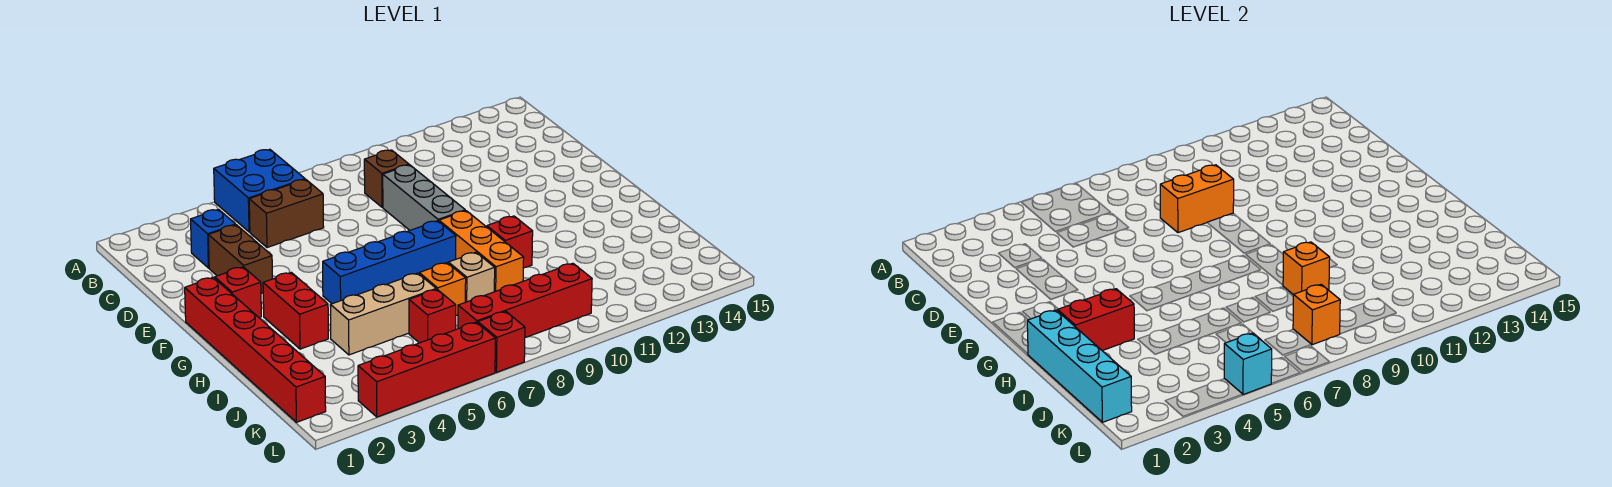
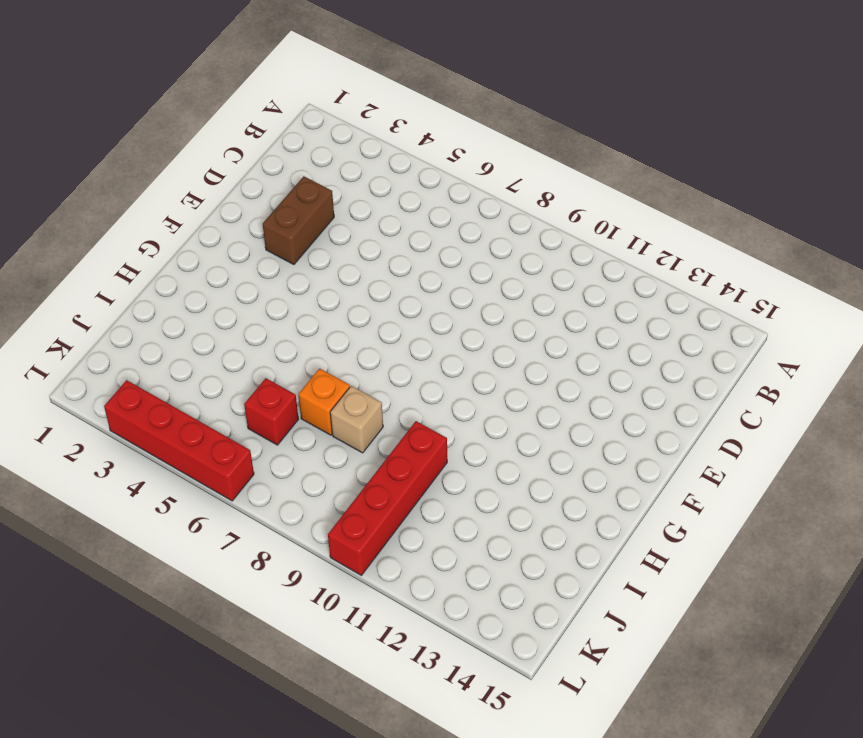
red 1x4 brick [328,421,447,575] -> red 1x4 brick turned to [458,263,592,337]
none -> blue 2x2 brick [214,149,305,232]
none -> blue 1x1 brick [191,209,236,268]
none -> brown 1x2 brick [249,179,324,248]

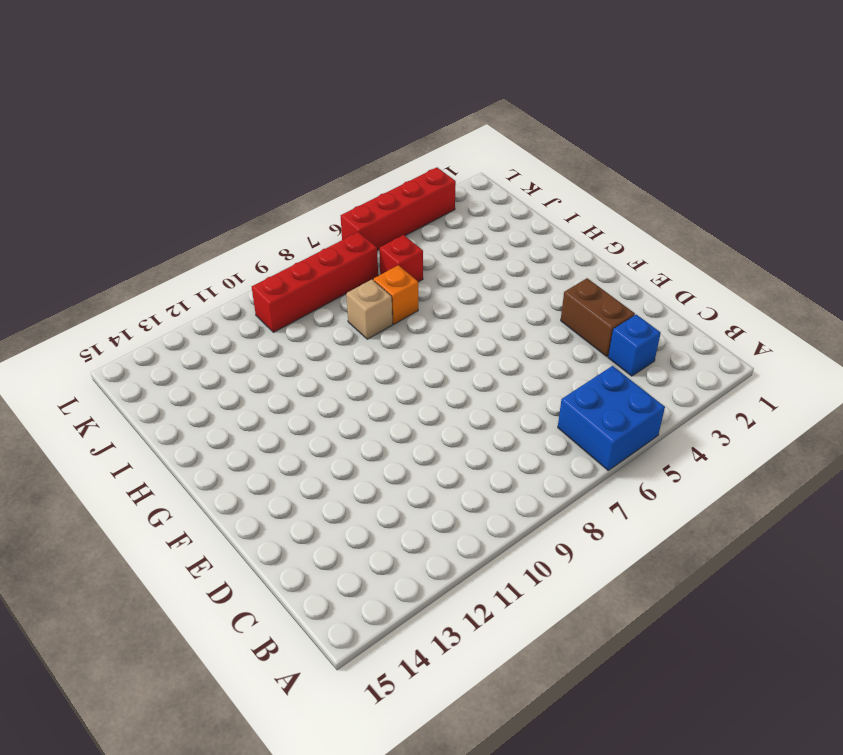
none -> brown 1x2 brick [249,179,324,248]
none -> brown 1x1 brick [364,150,409,207]
none -> grey 1x3 brick [383,165,465,230]

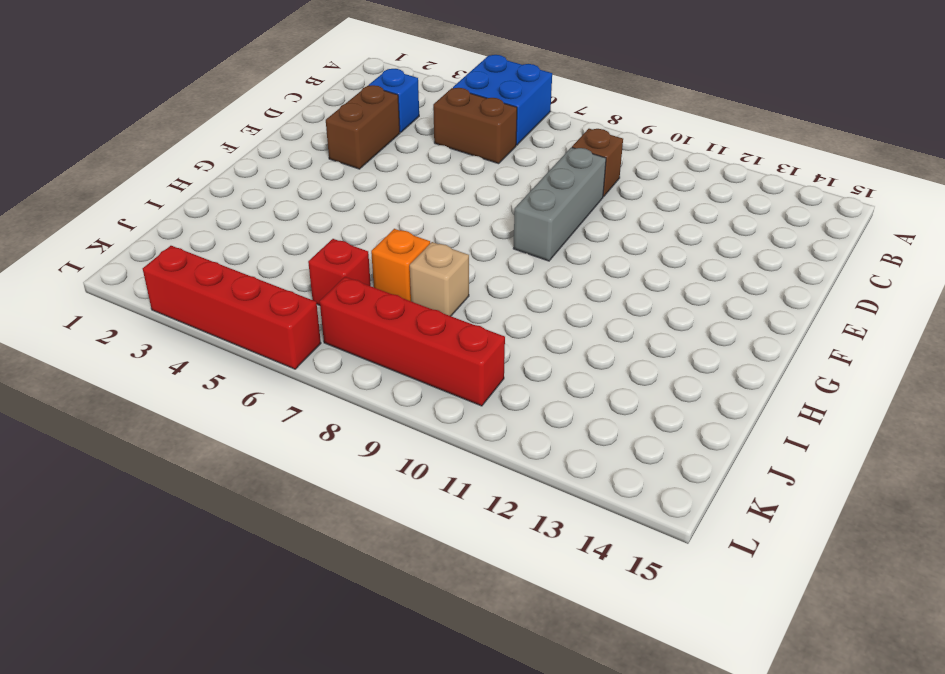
none -> red 1x6 brick [185,277,326,422]
none -> red 1x1 brick [215,267,261,318]
none -> red 1x2 brick [263,272,328,349]

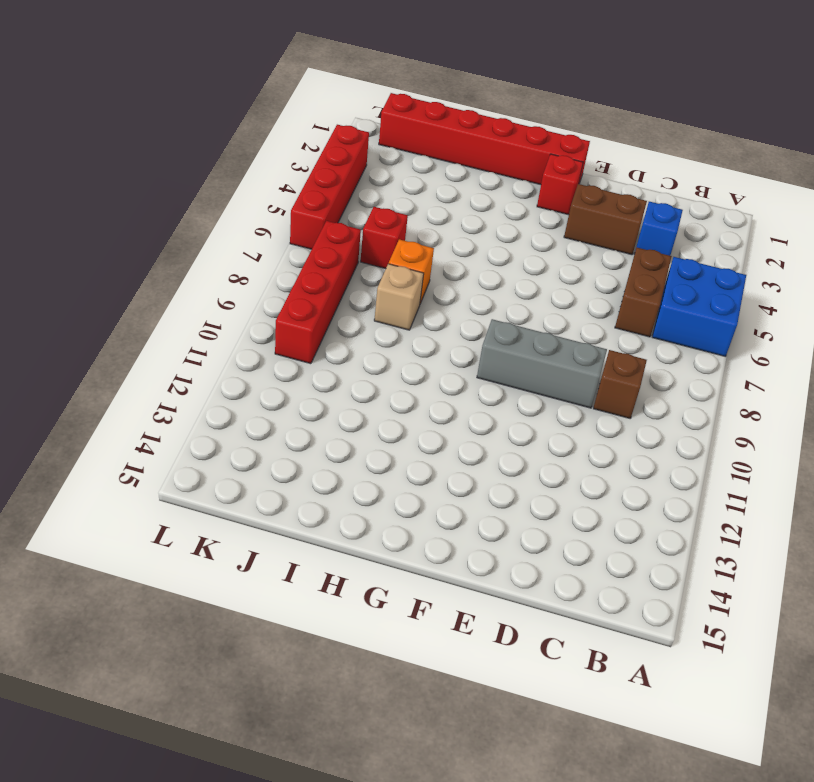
none -> red 1x2 brick [263,272,328,349]
none -> blue 1x4 brick [323,221,456,304]
none -> orange 1x3 brick [439,211,524,292]

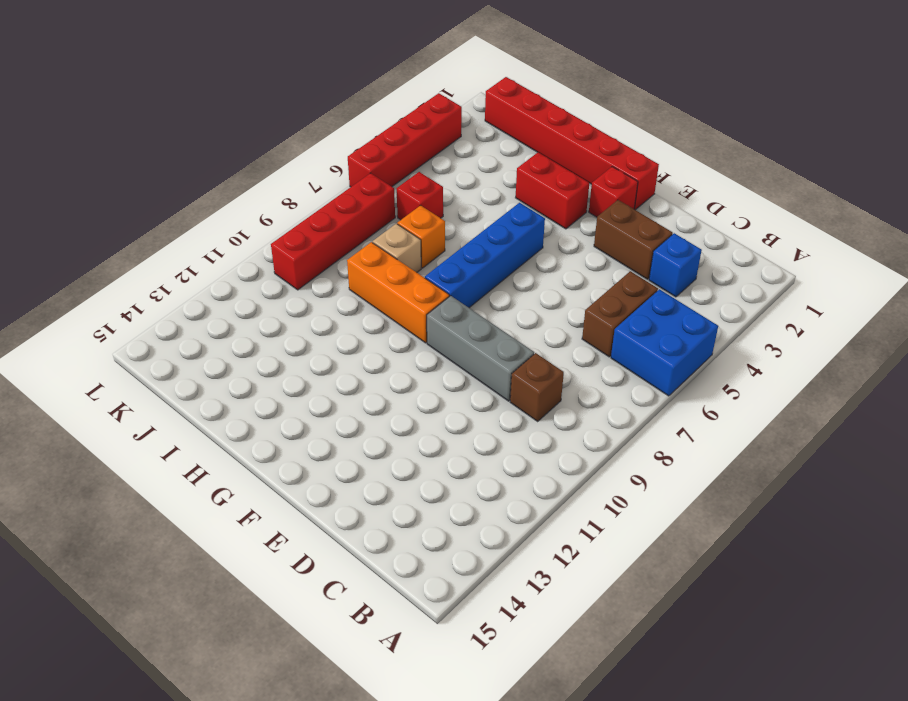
none -> red 1x1 brick [487,216,533,268]
none -> tan 1x3 brick [330,273,436,355]
none -> red 1x1 brick [478,311,525,372]

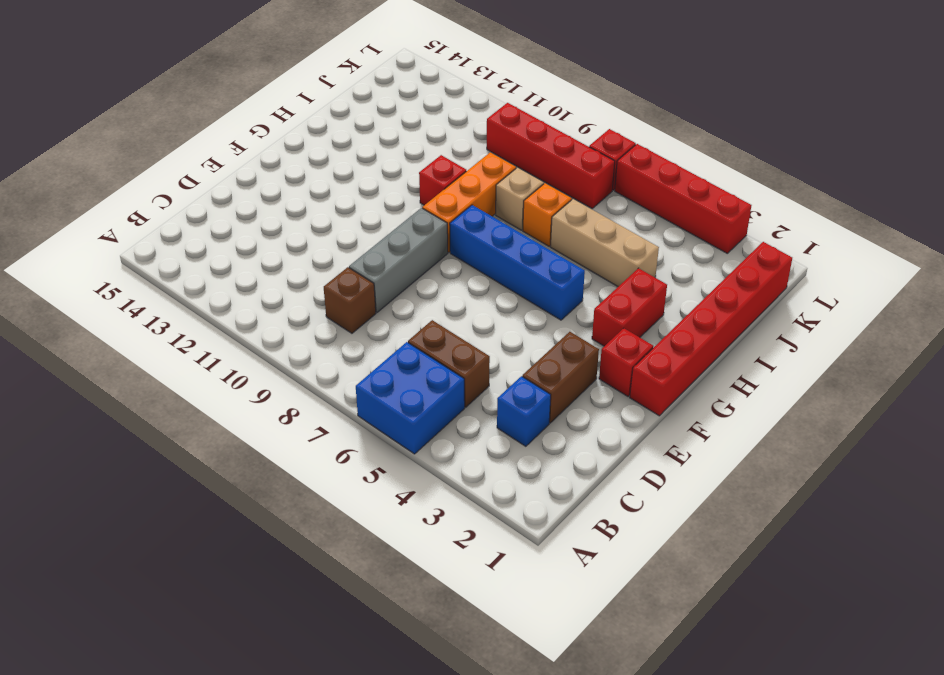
none -> red 1x1 brick [409,289,456,343]
none -> orange 1x2 brick [1160,165,1234,233]
none -> cyan 1x4 brick [1027,310,1132,422]

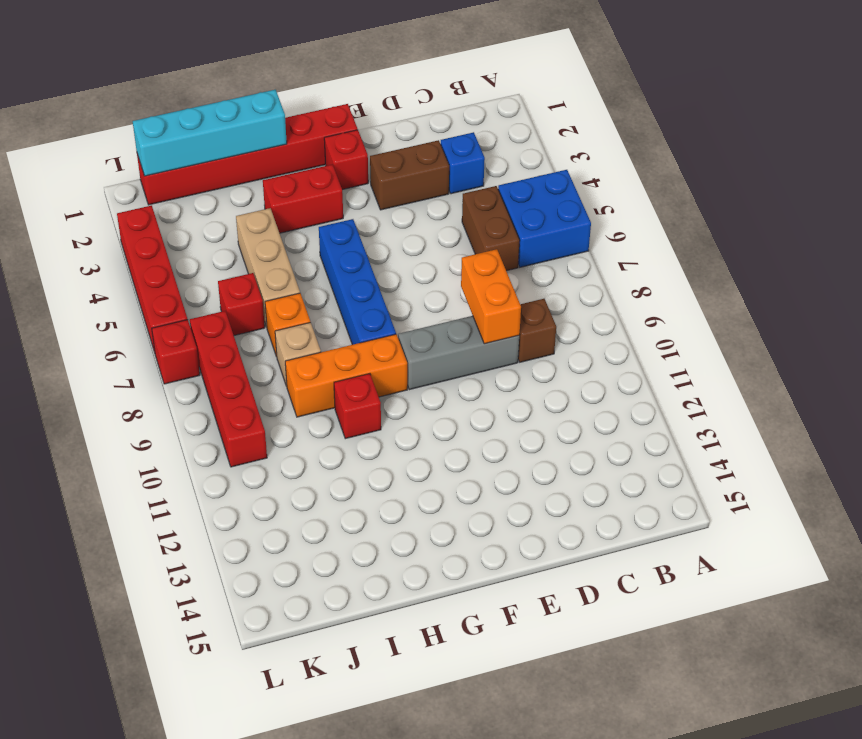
none -> red 1x2 brick [1058,289,1134,351]
none -> orange 1x1 brick [1283,242,1330,295]
none -> orange 1x1 brick [1293,284,1340,345]

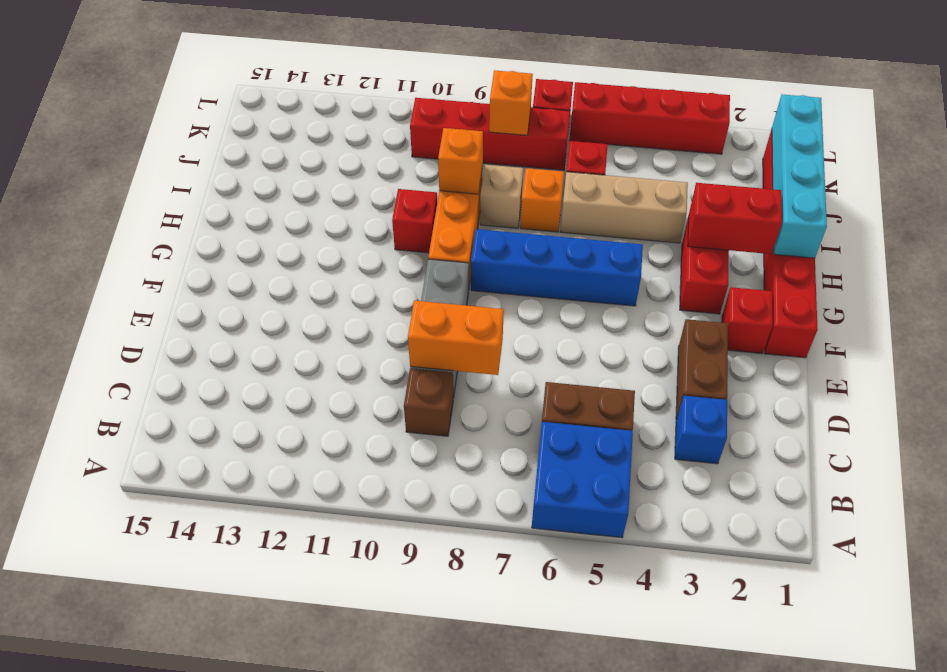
none -> cyan 1x1 brick [1224,333,1272,395]

